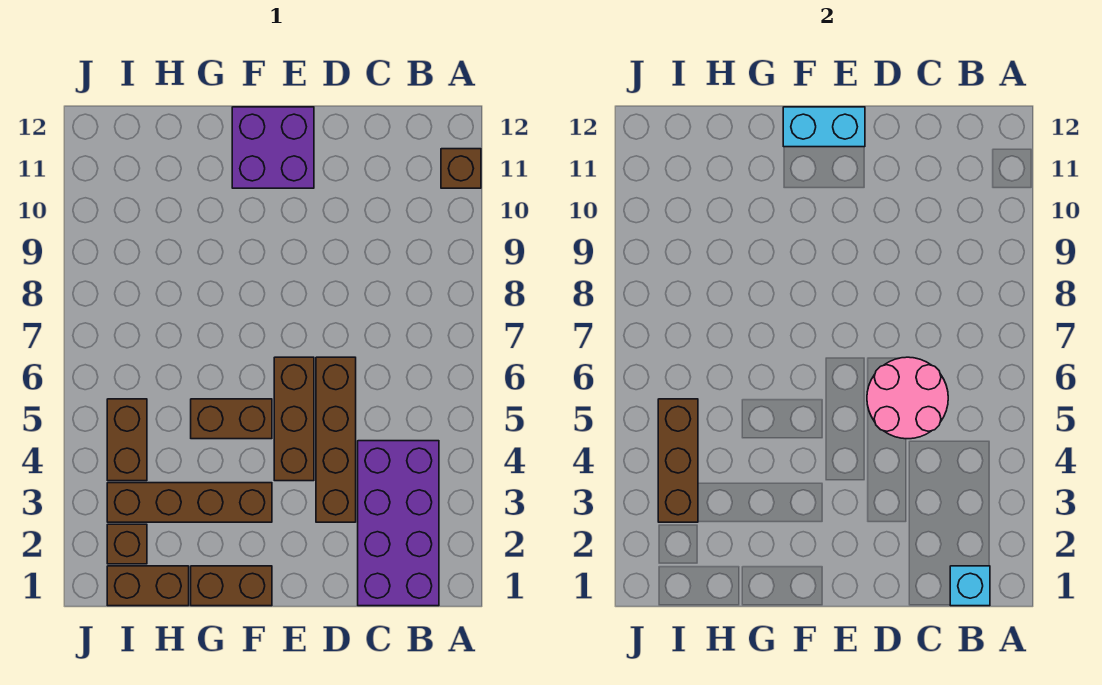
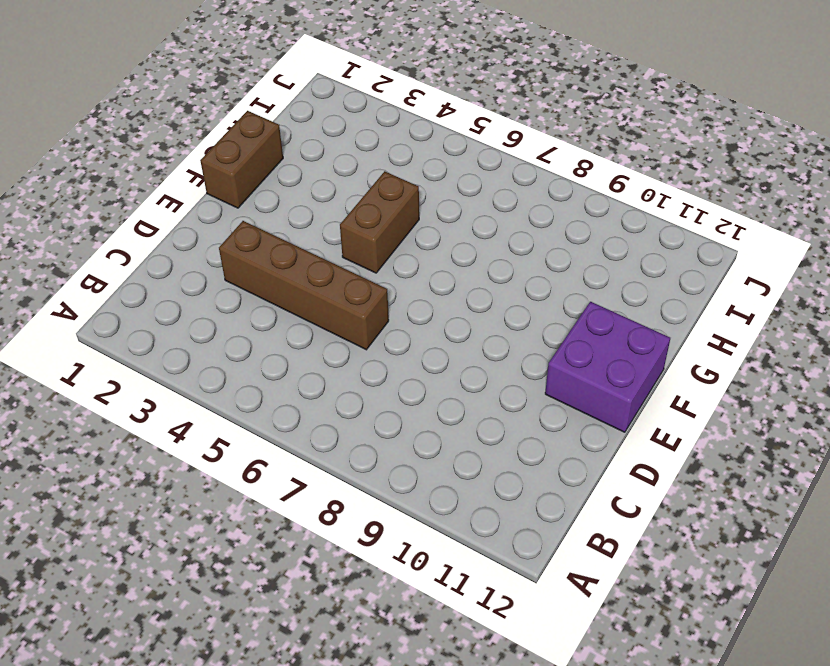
none -> brown 1x1 brick [441,149,481,188]
none -> purple 2x4 brick [358,441,439,606]
none -> brown 1x3 brick [274,357,314,481]

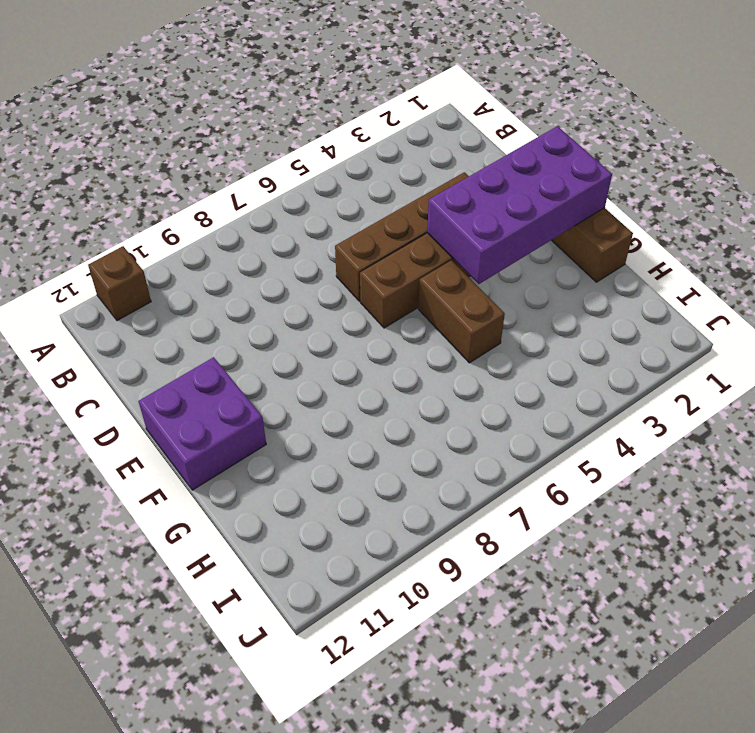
purple 2x4 brick [427,126,612,284] -> purple 2x4 brick moved to [358,441,439,606]
none -> brown 1x4 brick [107,483,272,522]
none -> brown 1x2 brick [107,566,189,606]
none -> brown 1x1 brick [107,524,147,564]

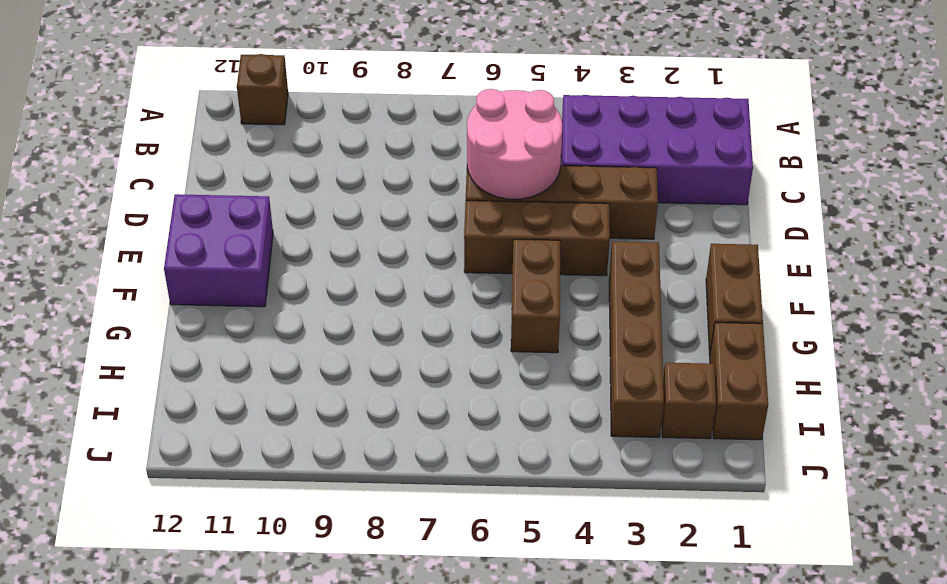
none -> brown 1x2 brick [107,399,147,481]
none -> cyan 1x1 brick [950,566,990,606]
none -> cyan 1x2 brick [783,107,865,147]

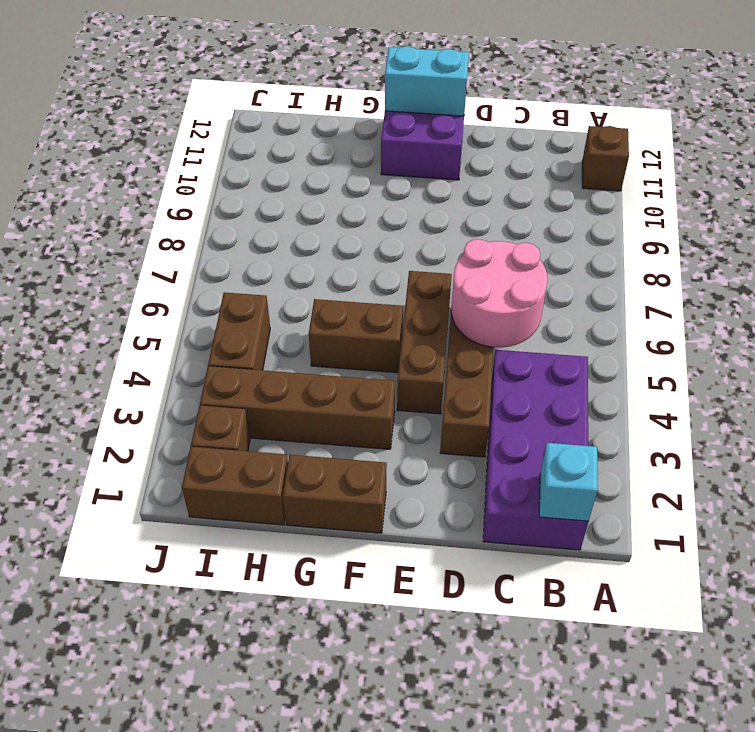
none -> brown 1x3 brick [658,399,698,522]

